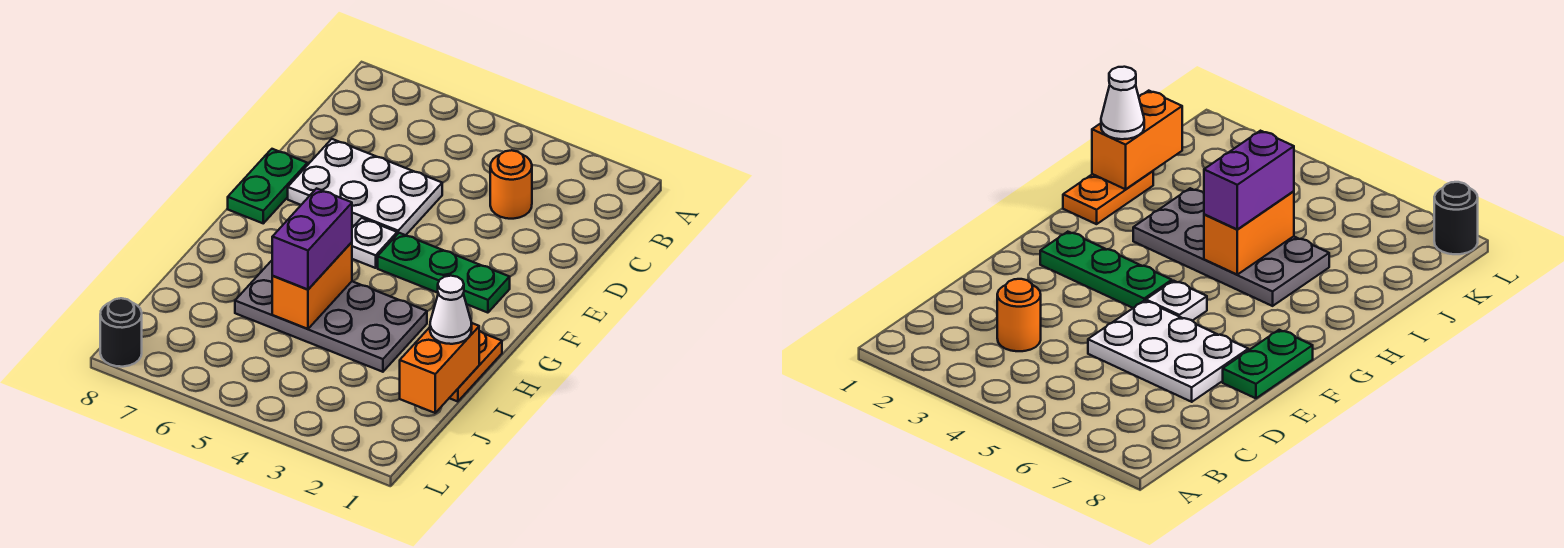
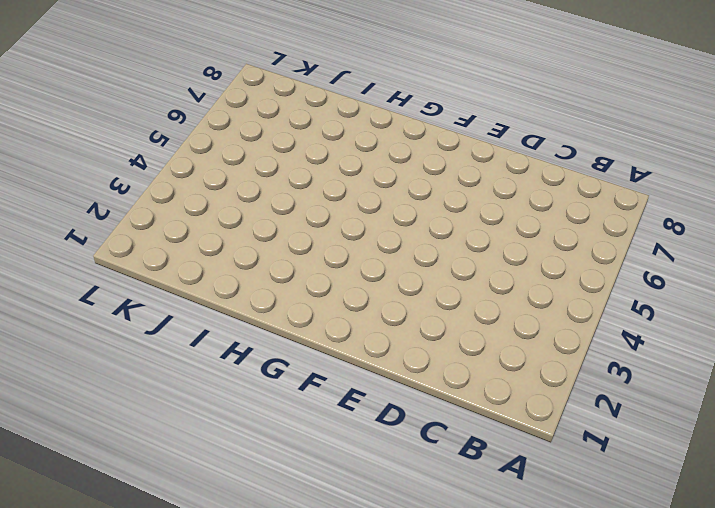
none -> orange 1x1 round brick [490,150,532,219]
none -> white 2x3 plate [288,139,442,235]
none -> green 1x2 plate [228,149,307,223]

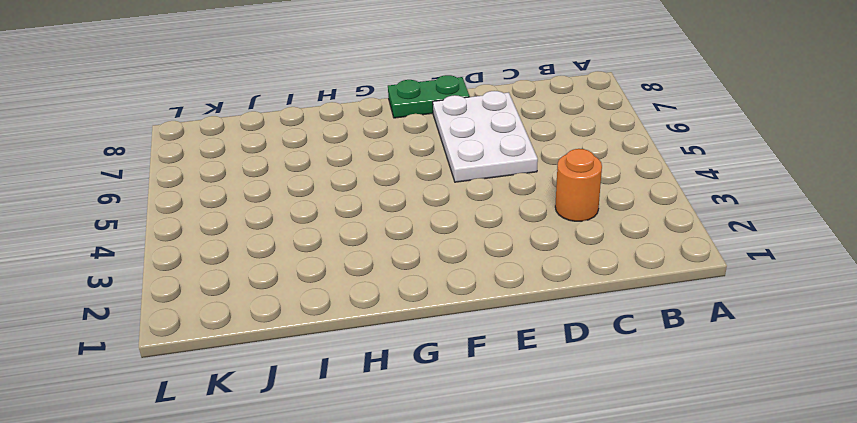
none -> green 1x3 plate [378,233,510,313]
none -> white 1x1 plate [352,218,397,268]
none -> orange 1x2 plate [450,331,502,402]

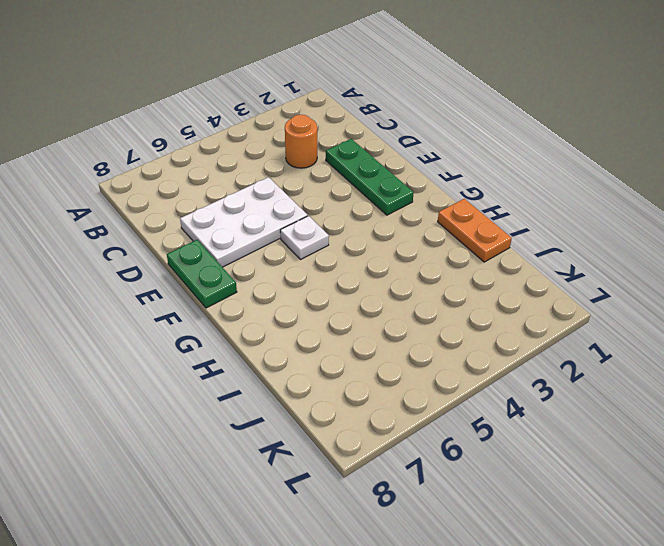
green 1x3 plate [326,139,414,215] -> green 1x3 plate turned to [378,233,510,313]
none -> grey 2x4 plate [235,261,427,372]
none -> black 1x1 round brick [100,298,142,367]
none -> orange 1x2 brick [272,242,352,329]

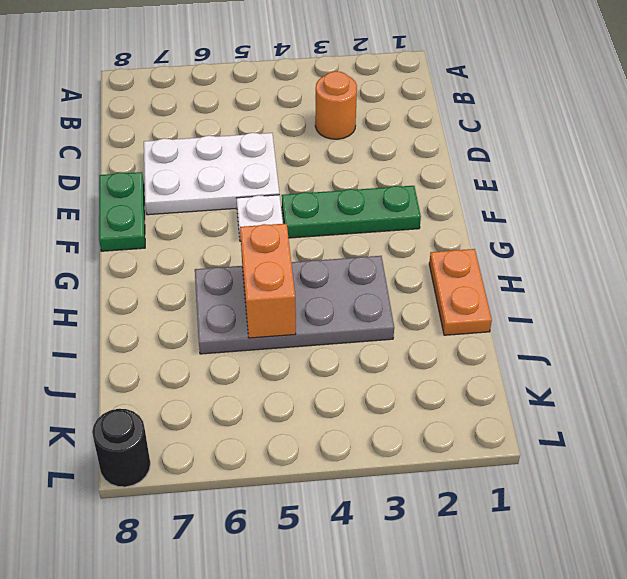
none -> orange 1x2 brick [400,323,479,413]
none -> purple 1x2 brick [272,188,352,289]
none -> white 1x1 cone [430,276,472,344]

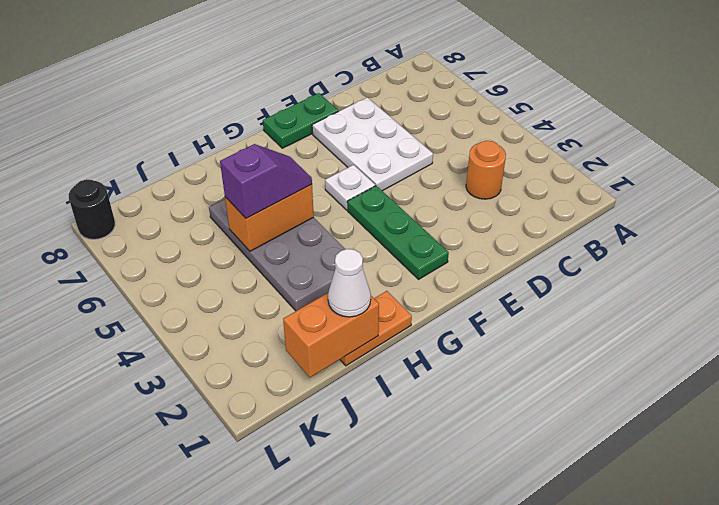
purple 1x2 slope [220,144,312,218] -> purple 1x2 brick [272,188,352,289]

